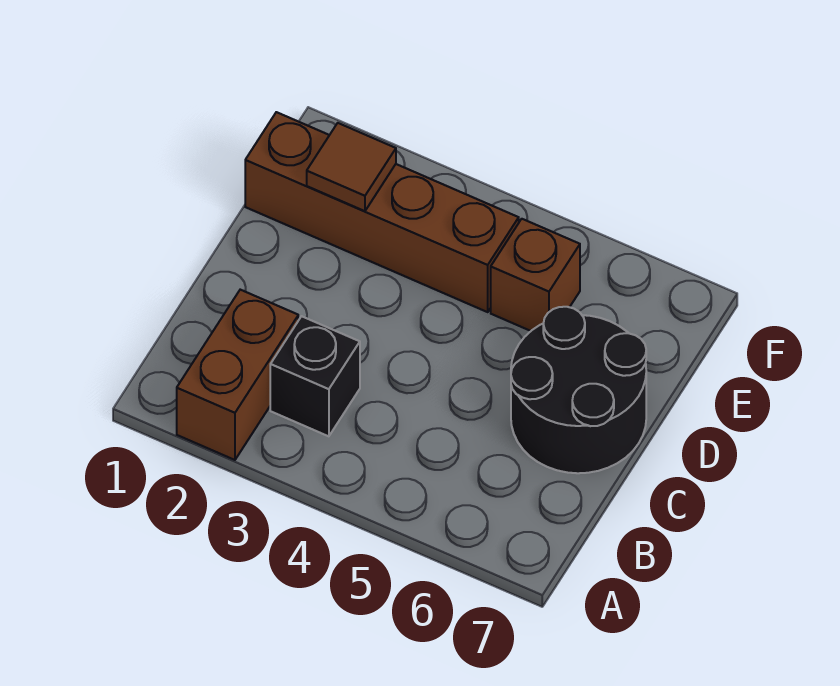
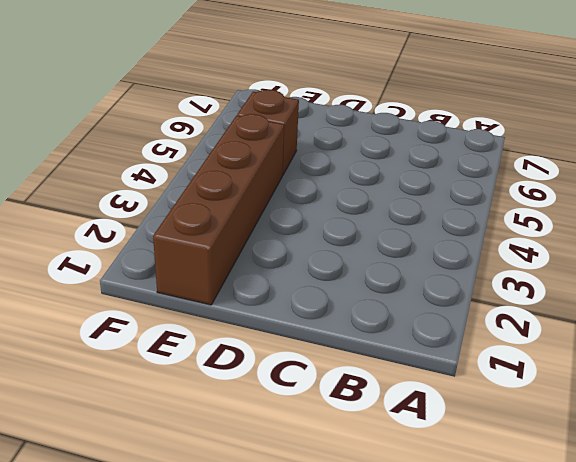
none -> brown 1x2 brick [177,290,298,460]
none -> black 1x1 brick [270,316,360,436]

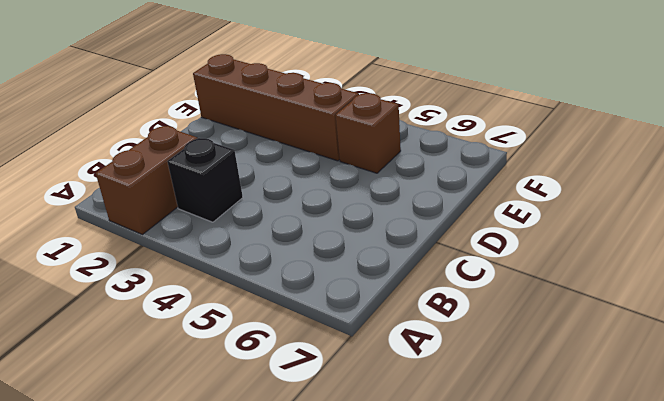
none -> black 2x2 round brick [511,307,646,473]
none -> brown 1x1 tile [307,123,396,211]

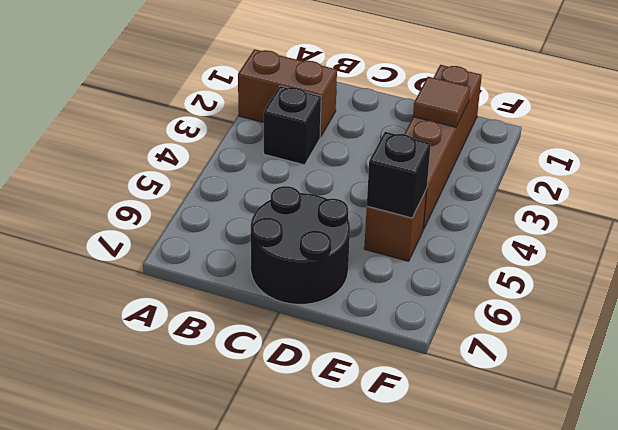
black 1x1 brick [367,132,431,218] -> none

